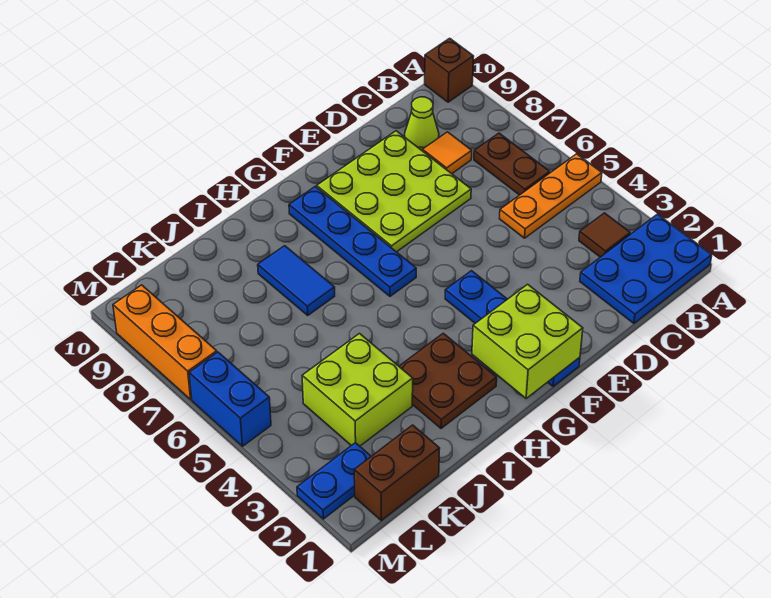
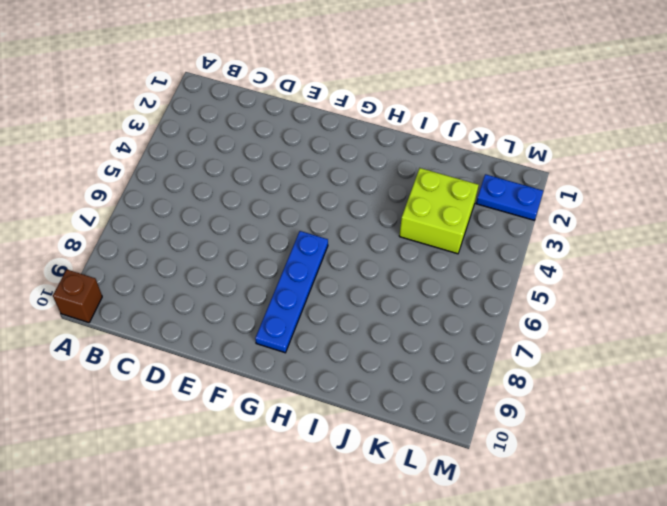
none -> blue 2x3 plate [580,214,712,323]
none -> orange 1x3 plate [499,154,602,238]
none -> brown 1x1 tile [579,213,630,257]

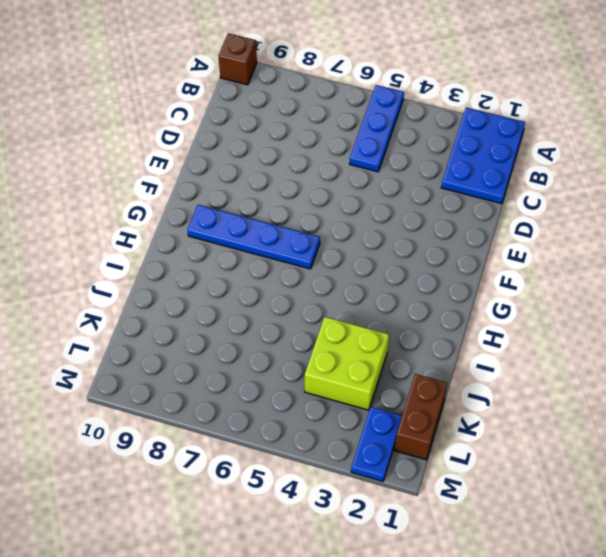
blue 1x3 plate [350,85,404,172] -> orange 1x3 plate [499,154,602,238]
none -> brown 1x1 tile [579,213,630,257]
none -> brown 1x2 plate [474,133,550,195]
none -> orange 1x1 tile [423,132,472,174]

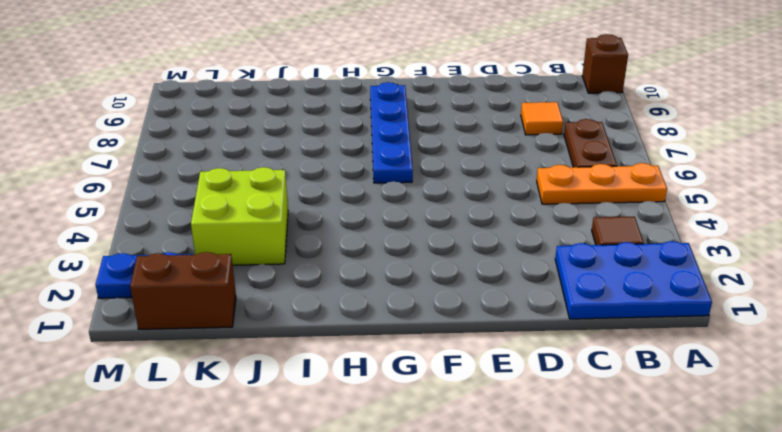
none -> lime 1x1 cone [405,97,439,151]
none -> lime 3x3 plate [317,131,471,252]
none -> blue 1x4 plate [445,271,580,386]

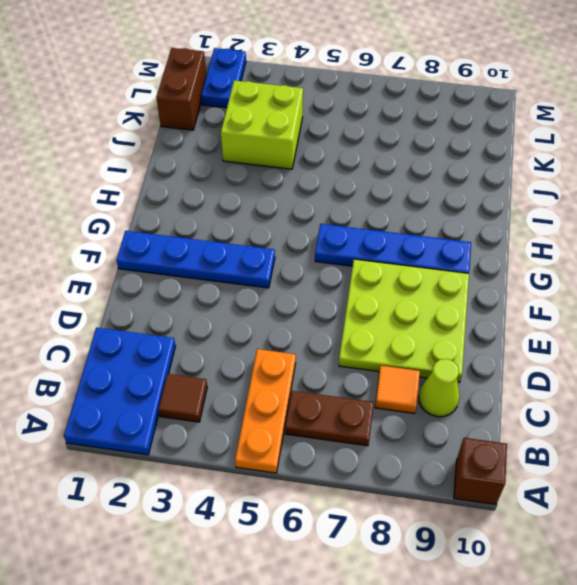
none -> brown 2x2 plate [399,333,497,428]
none -> blue 1x2 tile [258,246,335,315]
none -> blue 1x2 brick [189,352,271,446]

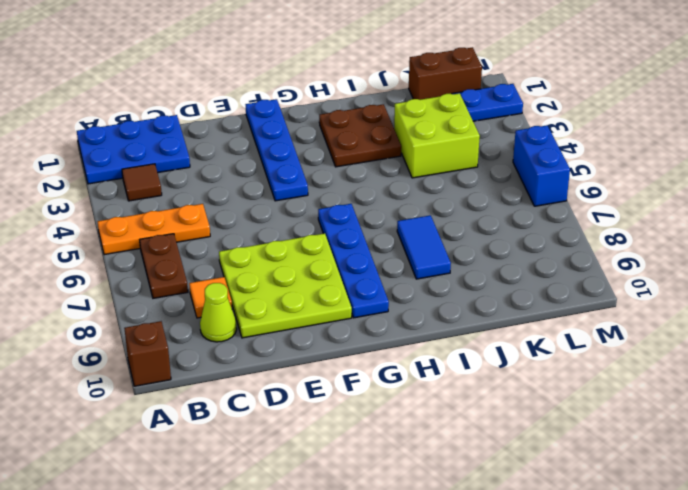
none -> orange 1x3 brick [113,285,217,399]
none -> lime 2x2 brick [472,284,583,398]

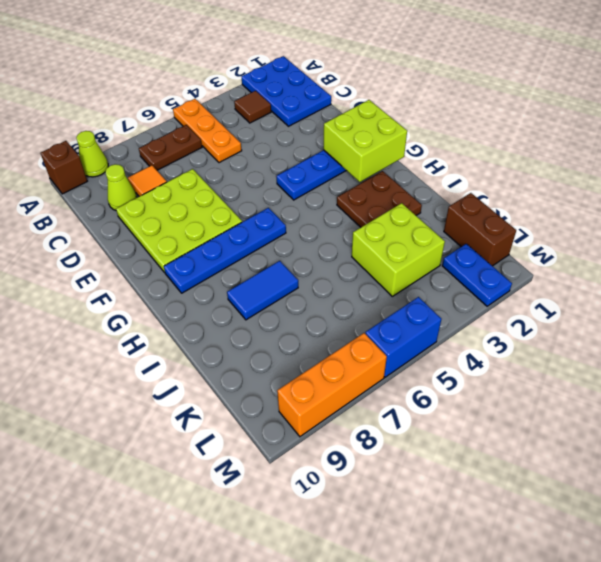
lime 1x1 cone [76,131,108,177] -> none

